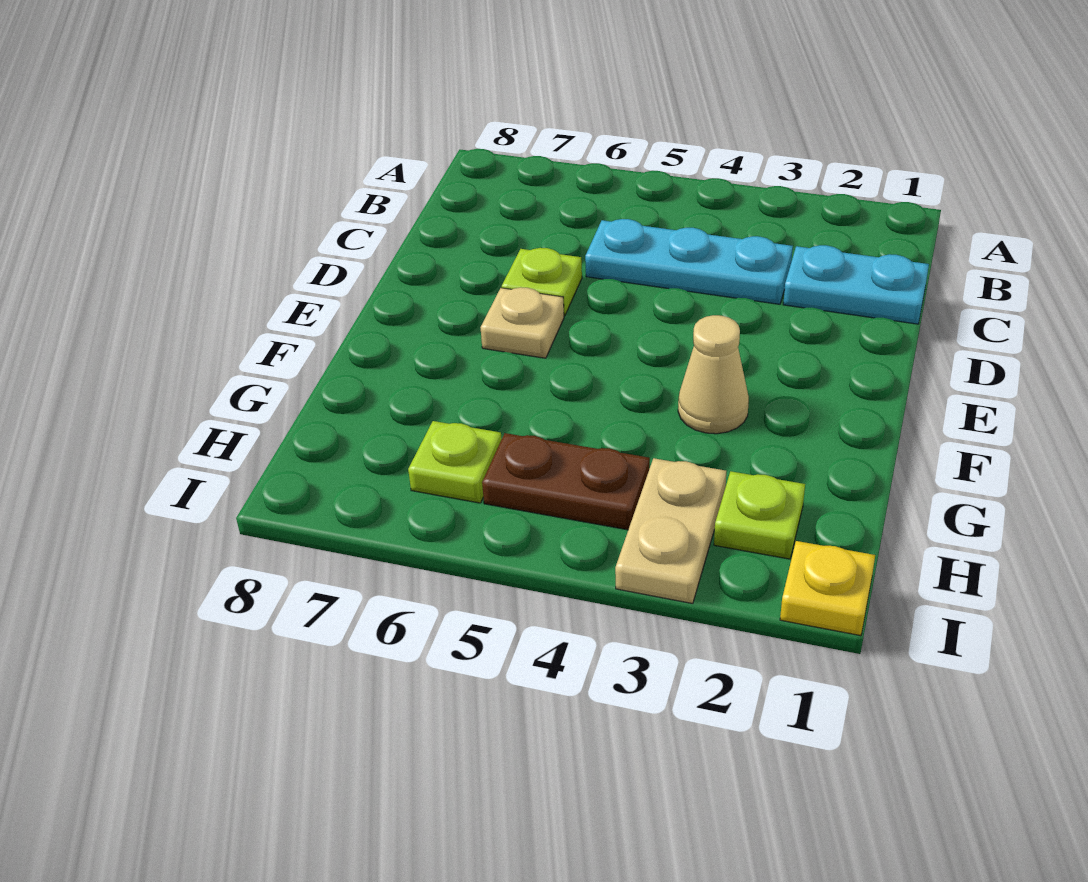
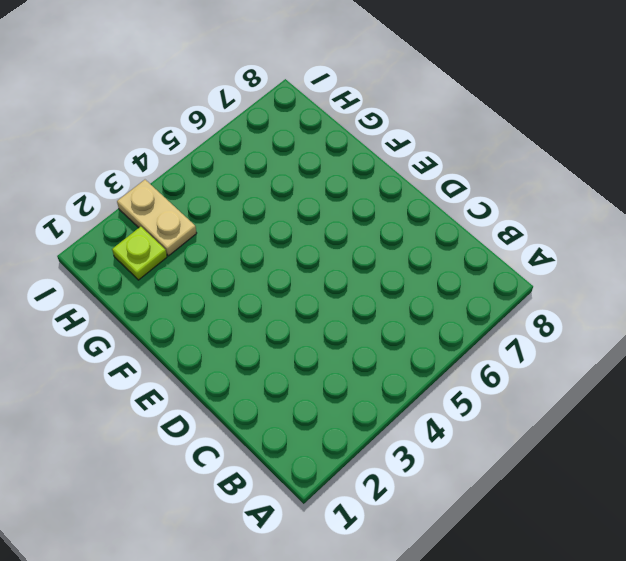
none -> cyan 1x2 plate [783,245,929,324]
none -> cyan 1x3 plate [585,219,793,304]

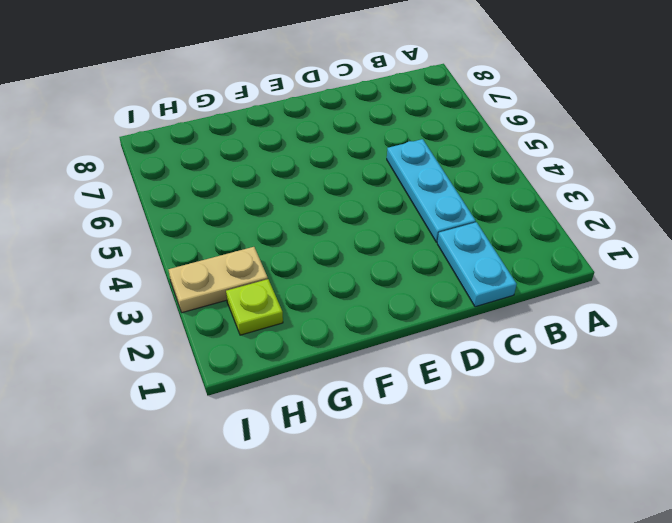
none -> lime 1x1 plate [502,248,582,316]
none -> tan 1x1 plate [481,287,564,358]

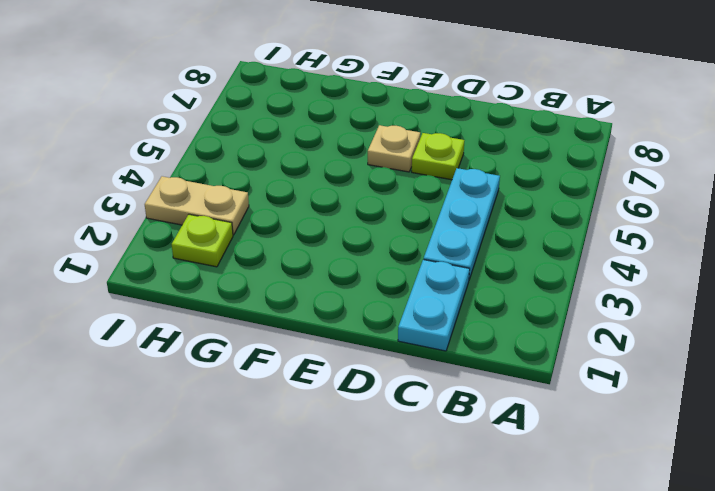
none -> tan 1x1 cone [678,315,749,434]
none -> brown 1x2 plate [482,433,650,530]

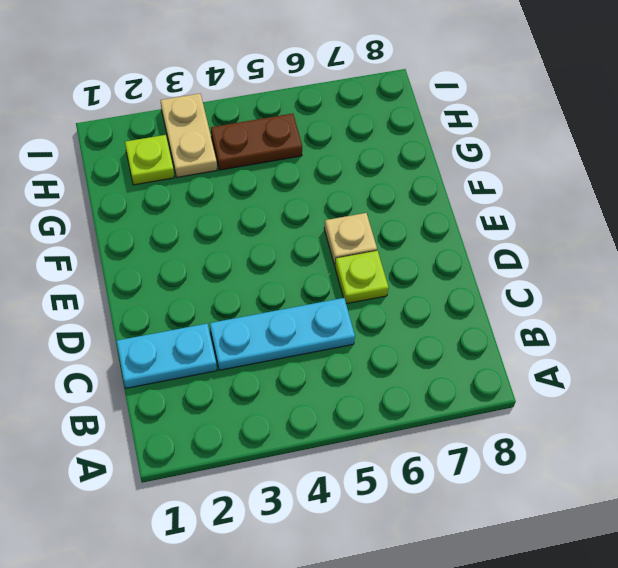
none -> tan 1x1 cone [678,315,749,434]
none -> lime 1x1 plate [408,421,502,503]

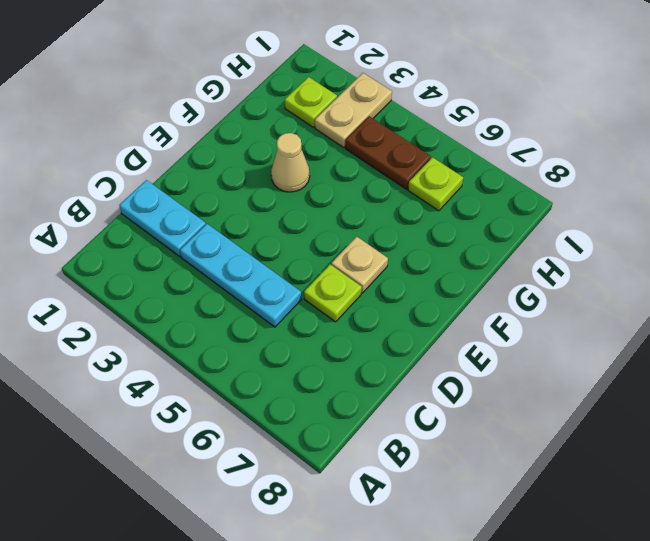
none -> yellow 1x1 plate [780,541,875,636]

